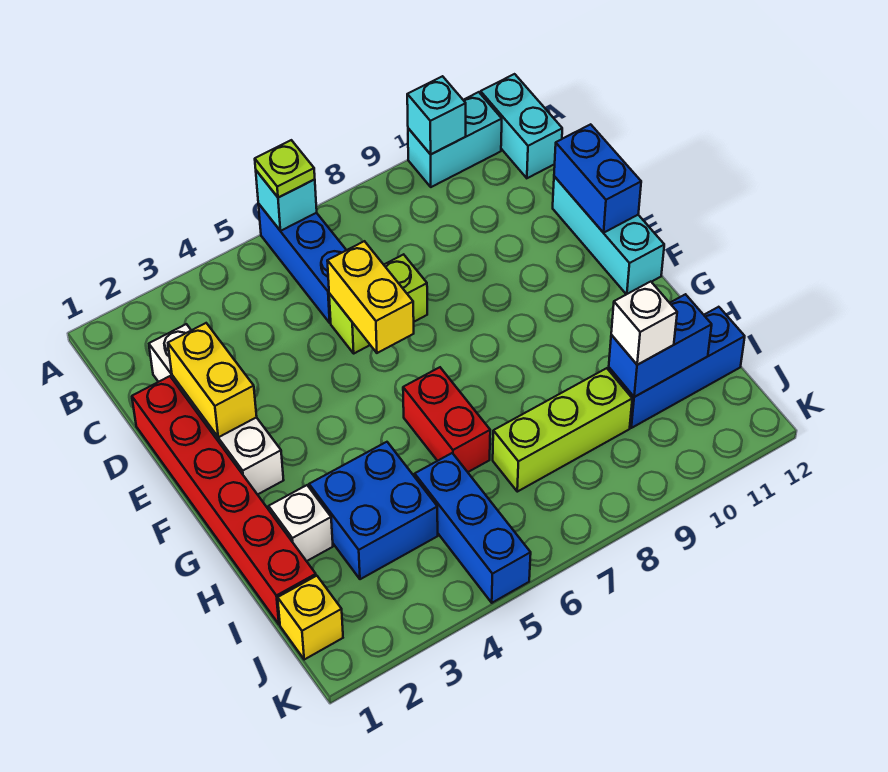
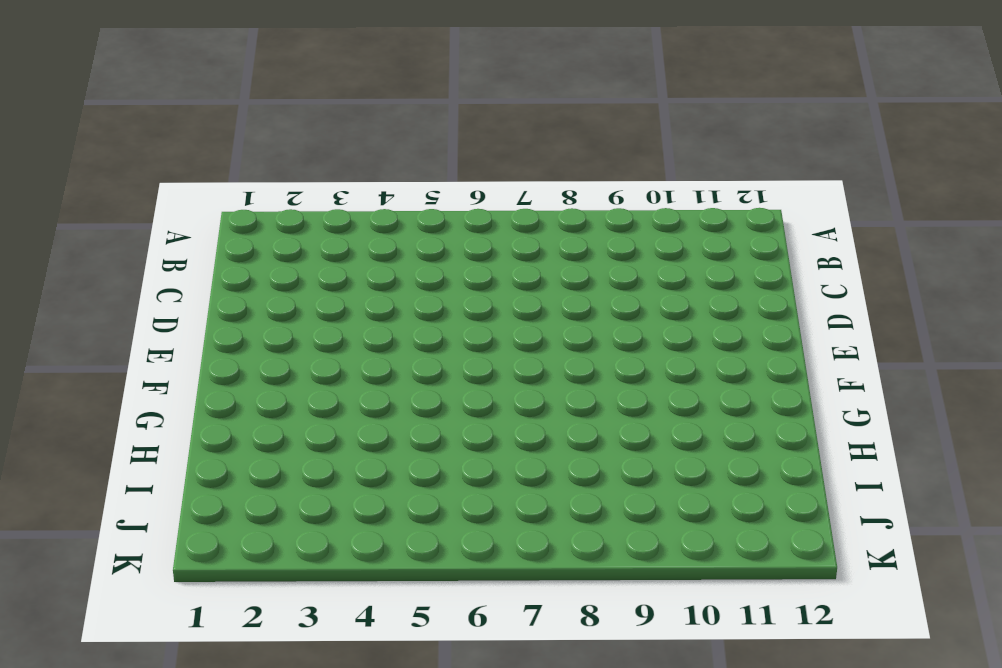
none -> blue 1x3 brick [258,204,346,323]
none -> cyan 1x2 brick [408,92,502,187]
none -> cyan 1x2 brick [481,74,562,178]

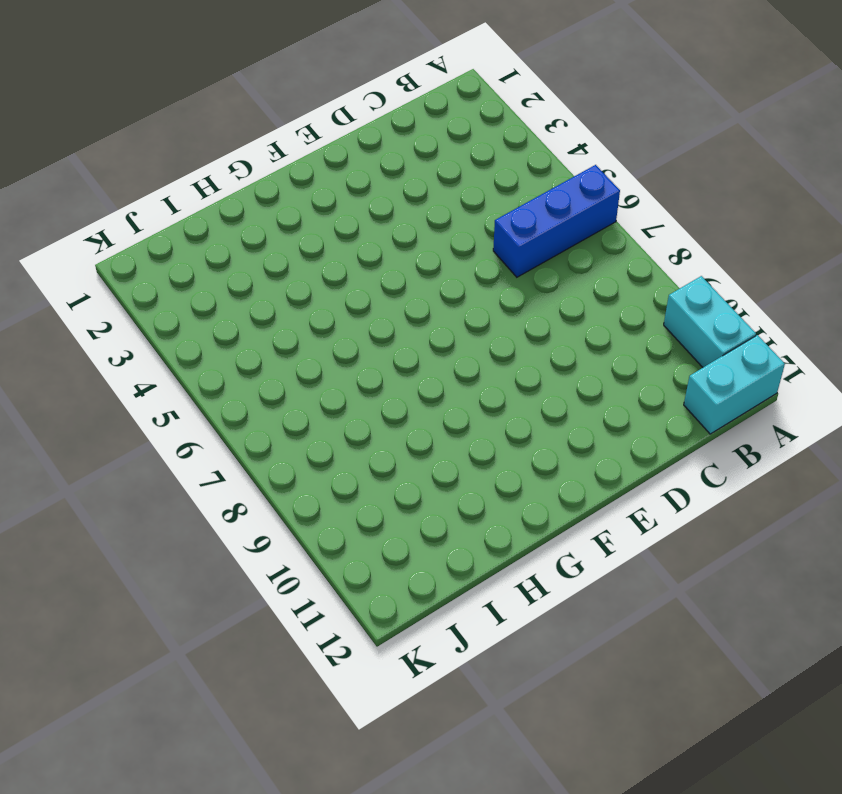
none -> white 1x4 brick [149,324,283,495]
none -> red 1x6 brick [132,376,316,624]
none -> lime 1x2 brick [329,254,427,353]

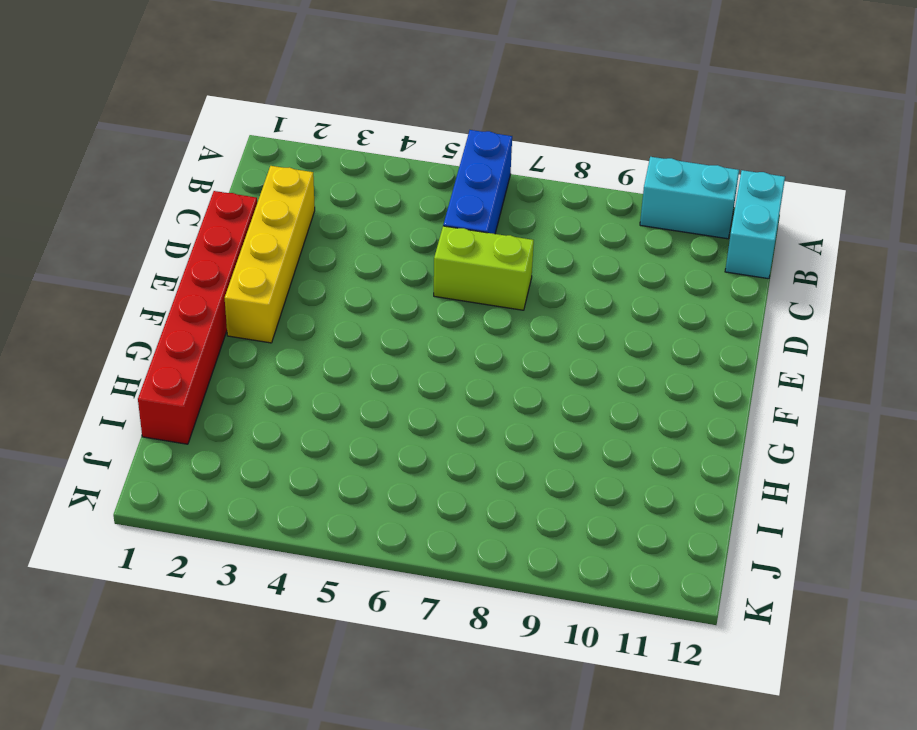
yellow 1x4 brick [225,166,315,343] -> white 1x4 brick [149,324,283,495]
none -> cyan 1x3 brick [553,176,664,294]
none -> red 1x2 brick [403,367,490,472]
none -> white 1x1 brick [269,485,333,561]

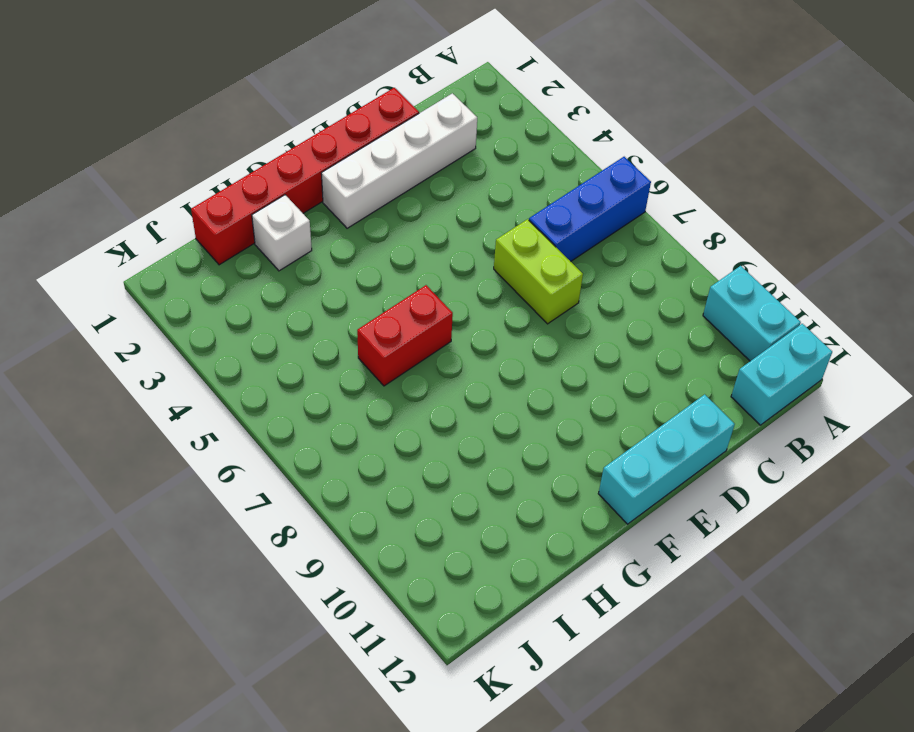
none -> blue 2x2 brick [309,442,438,579]
none -> blue 1x3 brick [415,453,531,603]
none -> lime 1x3 brick [493,368,632,492]

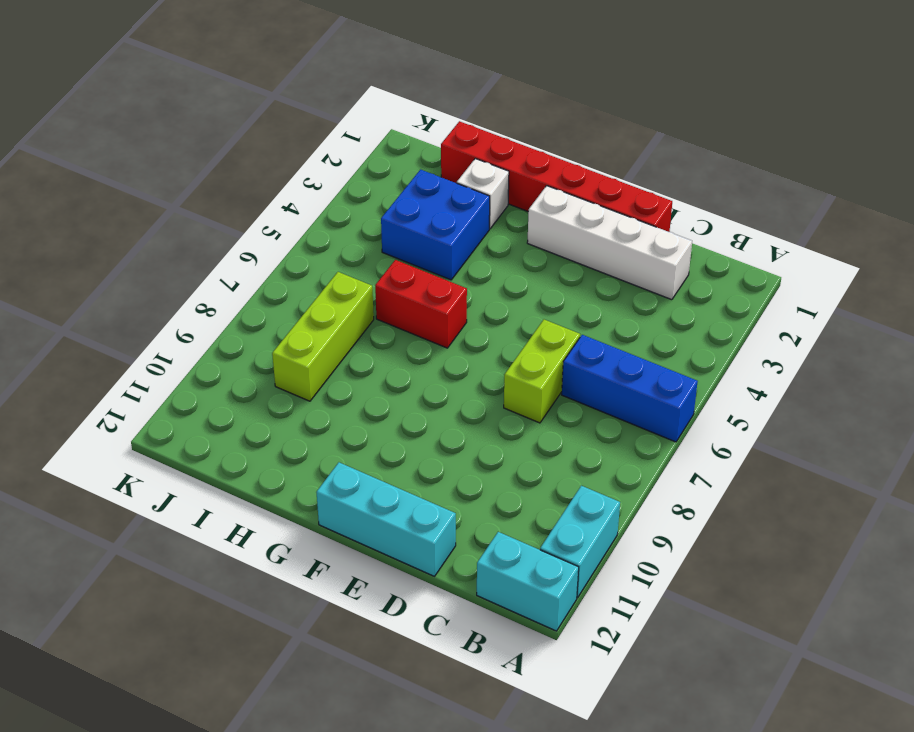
none -> blue 1x3 brick [415,453,531,603]
none -> blue 1x3 brick [609,307,745,428]
none -> yellow 1x1 brick [278,576,343,659]

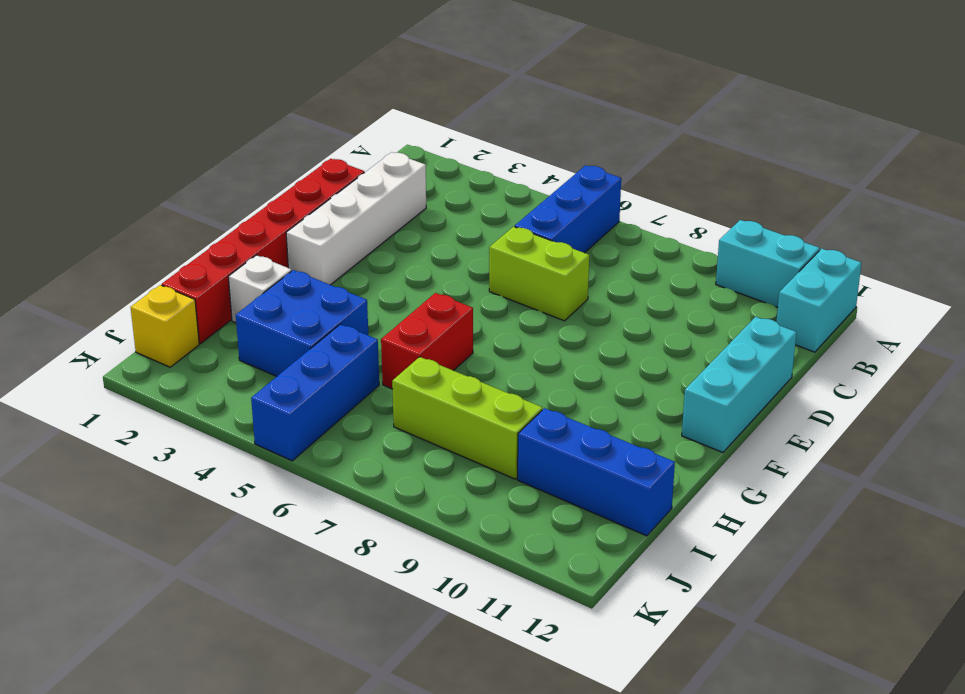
none -> cyan 1x1 brick [256,171,317,231]
none -> cyan 1x1 brick [407,76,466,154]
none -> yellow 1x2 brick [168,323,257,437]

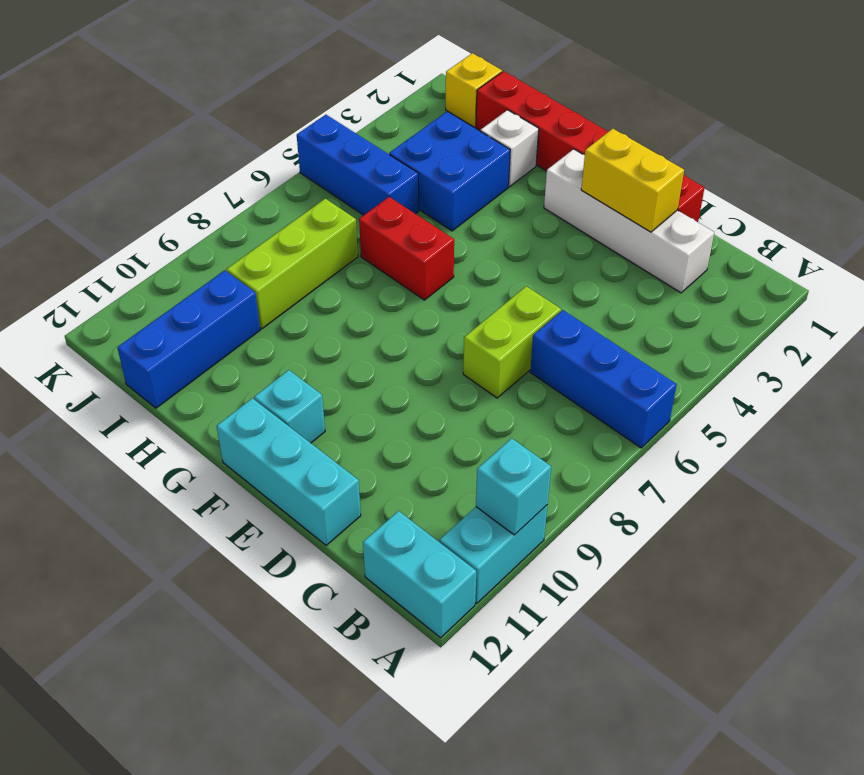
cyan 1x1 brick [254,370,325,443] -> cyan 1x1 brick moved to [256,171,317,231]
none -> yellow 1x2 brick [327,241,414,353]
none -> blue 1x2 brick [554,124,641,233]
none -> blue 1x2 brick [609,294,712,397]

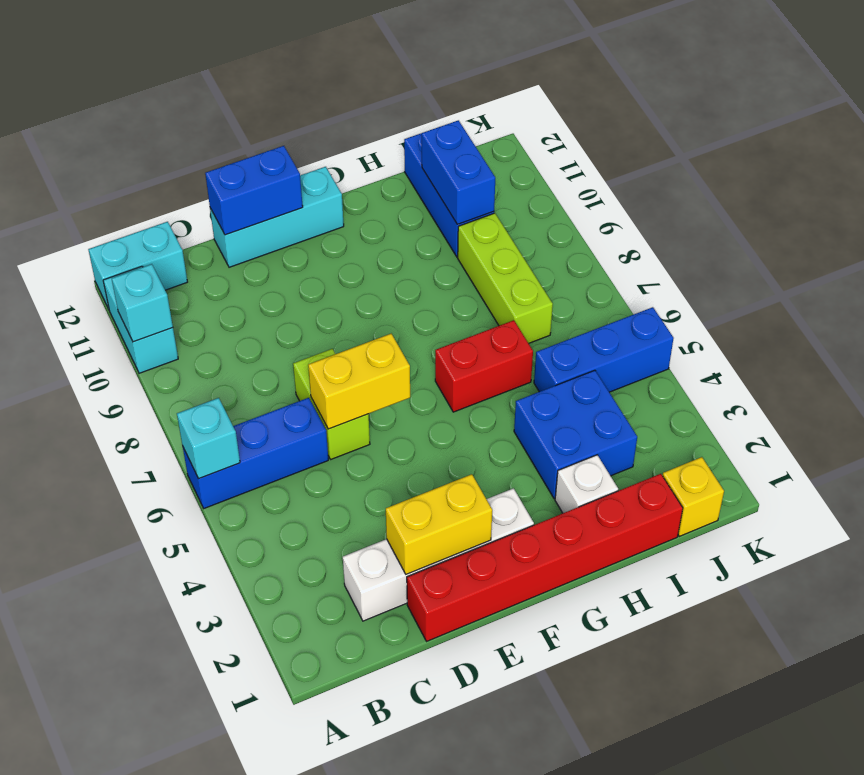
none -> lime 1x1 plate [255,140,315,198]
none -> white 1x1 brick [611,282,677,365]

